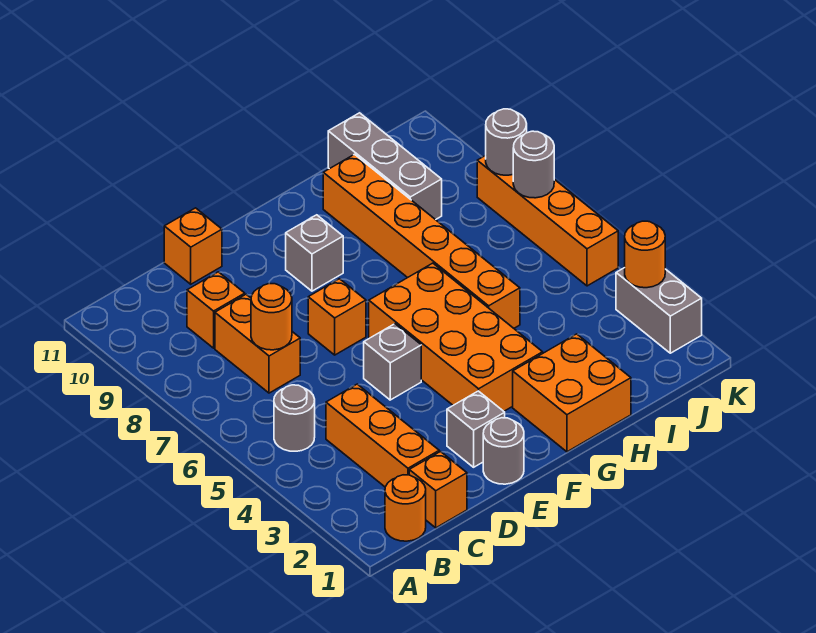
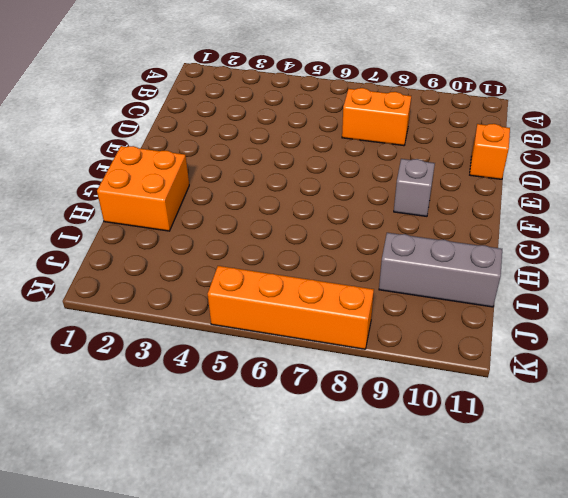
none -> orange 1x1 round brick [385,475,426,541]
none -> grey 1x1 round brick [274,385,315,451]
none -> orange 1x1 brick [409,452,467,528]

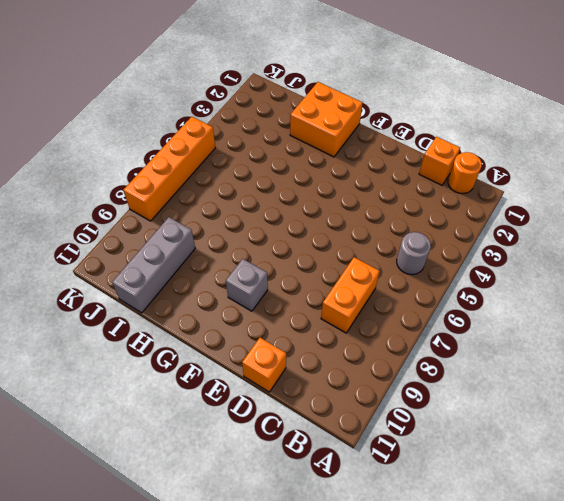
none -> orange 1x3 brick [326,384,439,487]
none -> orange 1x1 brick [187,272,245,348]
none -> grey 1x1 round brick [483,418,524,484]

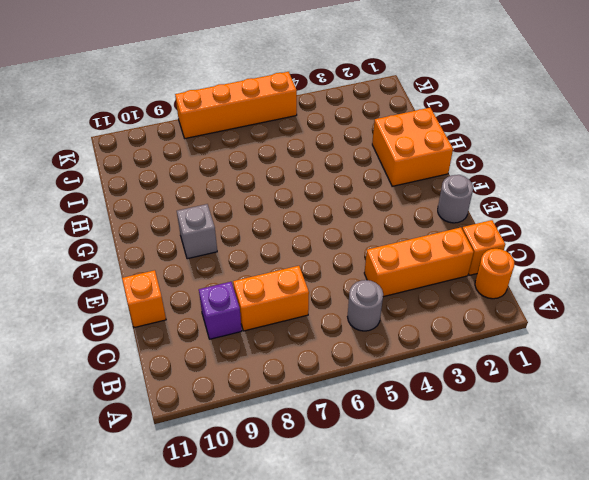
purple 1x1 brick [199,282,242,339] -> orange 1x1 brick [187,272,245,348]
none -> grey 1x1 brick [447,391,505,467]
none -> grey 1x1 brick [364,324,421,400]
none -> orange 1x1 brick [308,279,366,355]

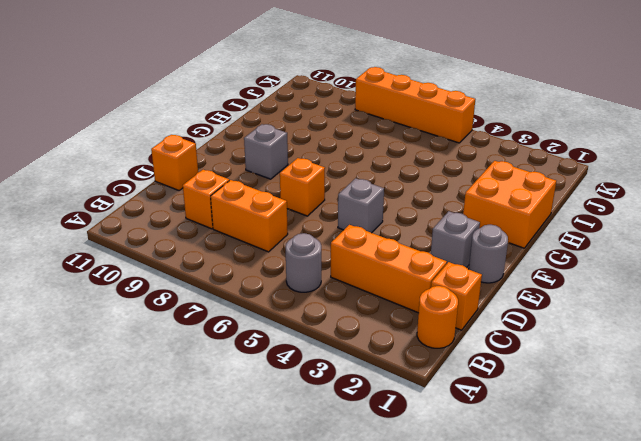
none -> orange 2x4 brick [369,263,543,411]
none -> orange 1x6 brick [323,154,520,328]
none -> grey 1x3 brick [328,113,442,220]

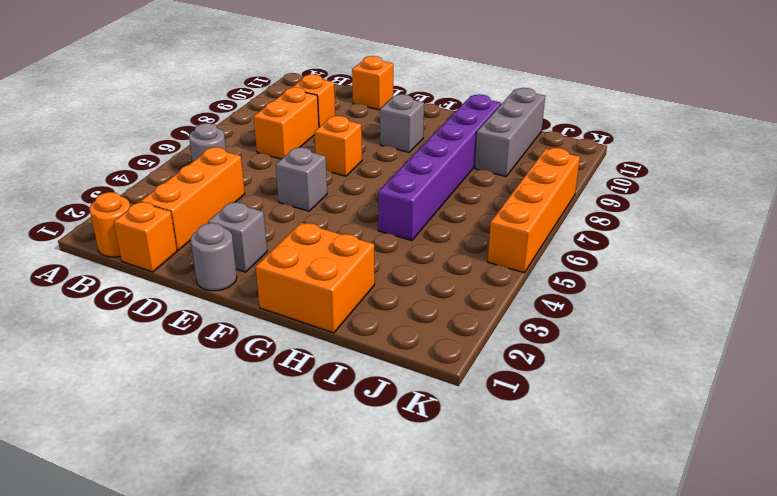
purple 1x6 brick [378,94,501,241] -> orange 1x6 brick [323,154,520,328]
none -> orange 2x4 brick [369,263,543,411]
none -> grey 1x2 brick [616,268,702,353]
none -> orange 1x1 round brick [251,283,292,350]

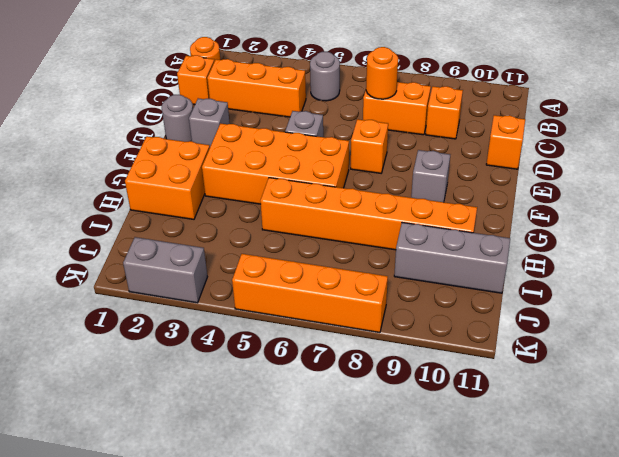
none -> orange 1x1 round brick [625,221,665,288]
none -> grey 1x1 round brick [513,131,554,198]
none -> grey 1x1 round brick [486,109,527,175]

